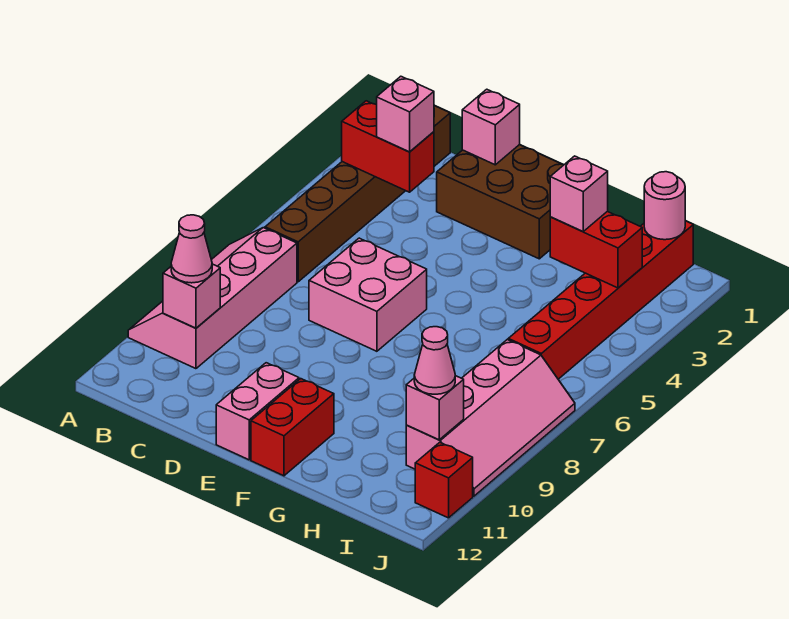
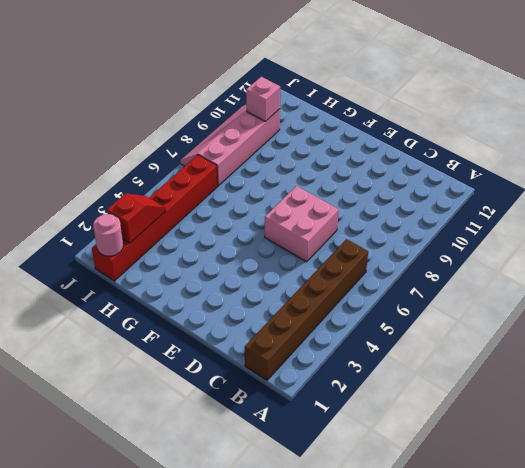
red 1x2 slope [107,193,165,243] -> red 1x2 brick [550,211,642,288]
none -> pink 2x4 slope [128,228,297,369]
none -> brown 2x3 brick [437,145,563,259]
none -> pink 1x2 brick [216,363,299,460]

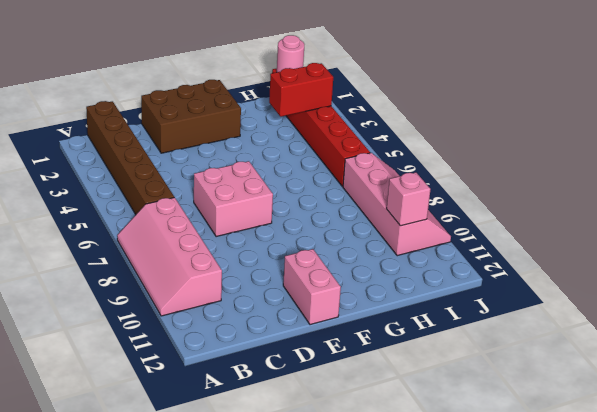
none -> red 1x2 brick [251,379,334,476]
none -> red 1x1 brick [415,442,473,518]
none -> red 1x2 brick [342,101,434,192]

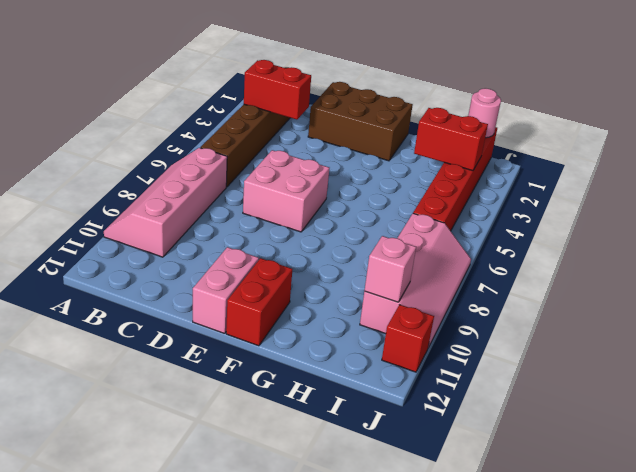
none -> pink 1x1 brick [163,264,220,328]
none -> pink 1x1 brick [462,89,520,165]
none -> pink 1x1 cone [171,215,212,283]

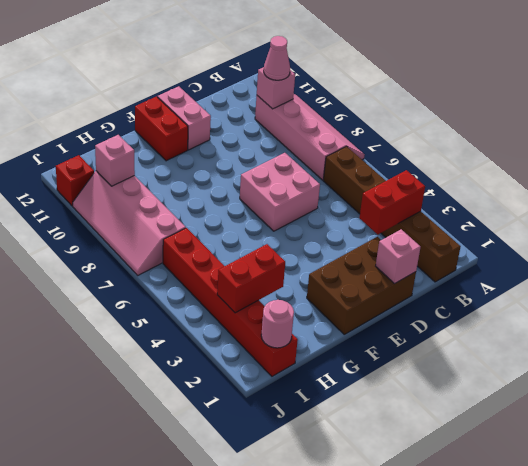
none -> pink 1x1 brick [377,76,434,152]
none -> pink 1x1 brick [550,156,608,232]
none -> pink 1x1 cone [414,327,455,394]

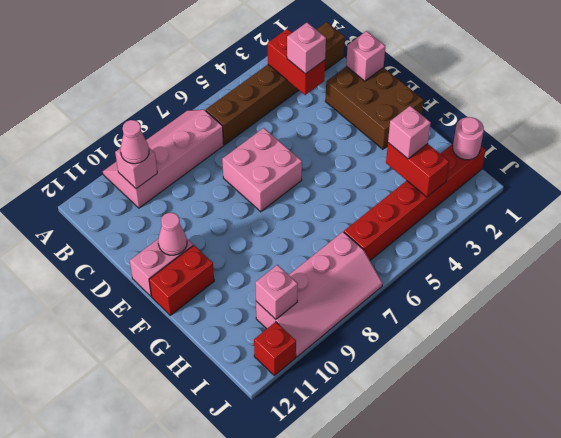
pink 1x1 cone [158,213,187,255] -> pink 1x1 cone moved to [414,327,455,394]

